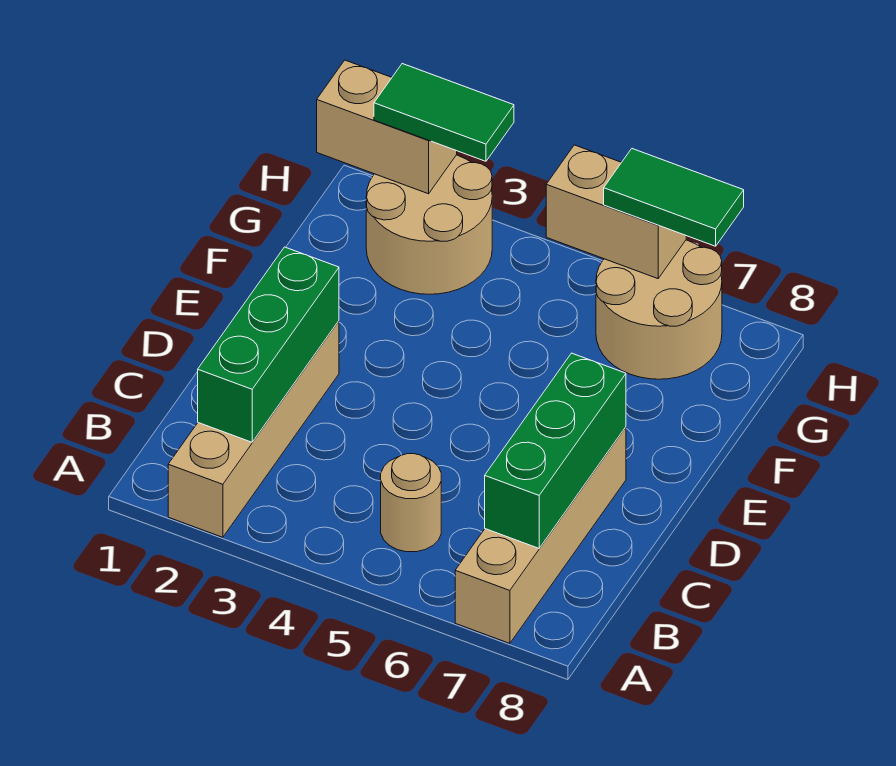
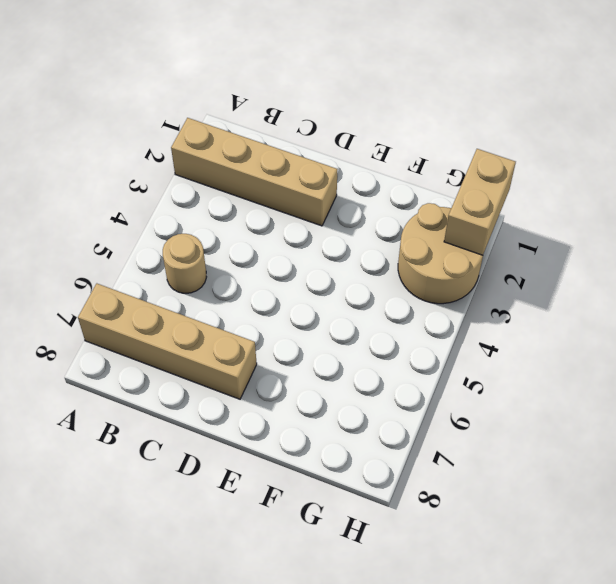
none -> tan 2x2 round brick [596,240,722,379]
none -> green 1x3 brick [198,247,339,442]

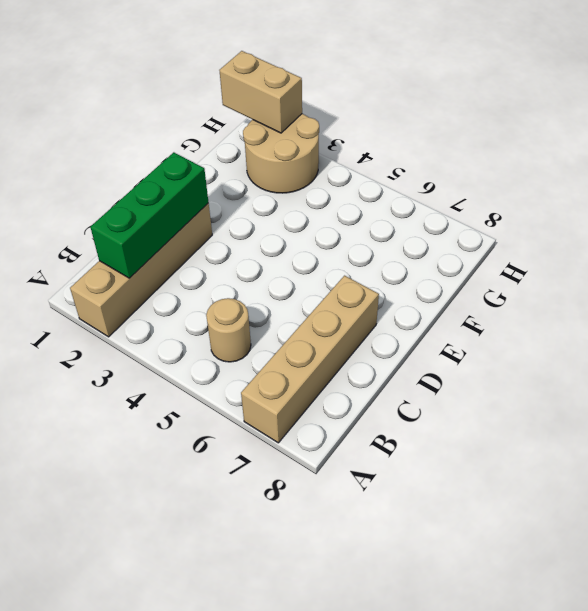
none -> tan 2x2 round brick [596,240,722,379]
none -> green 1x3 brick [485,353,626,548]

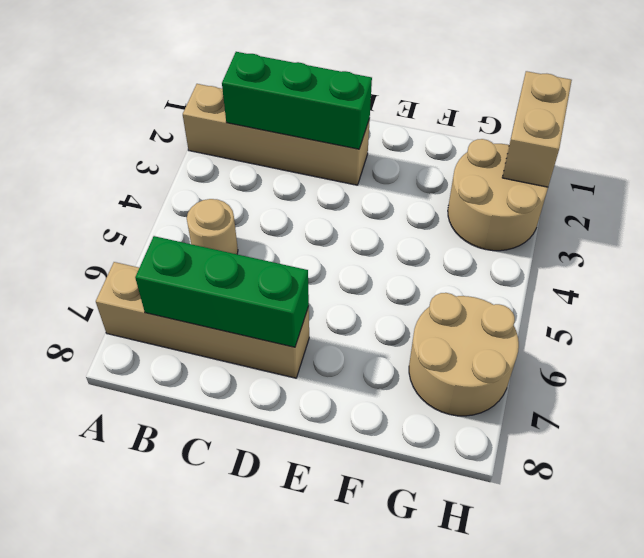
none -> tan 1x2 brick [546,145,686,279]
none -> green 1x2 tile [374,64,514,161]

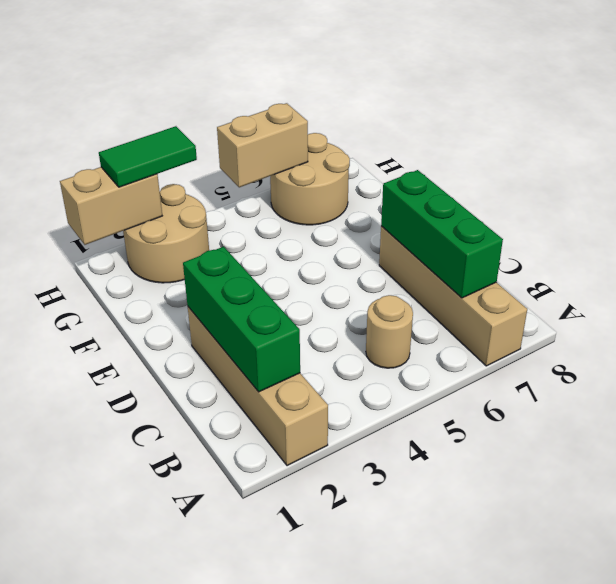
none -> green 1x2 tile [604,149,744,246]

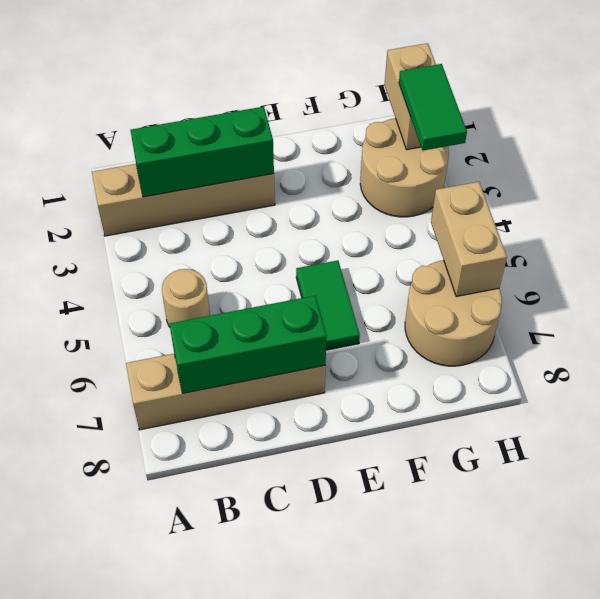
green 1x2 tile [296,260,360,350] -> green 1x2 tile moved to [604,149,744,246]

